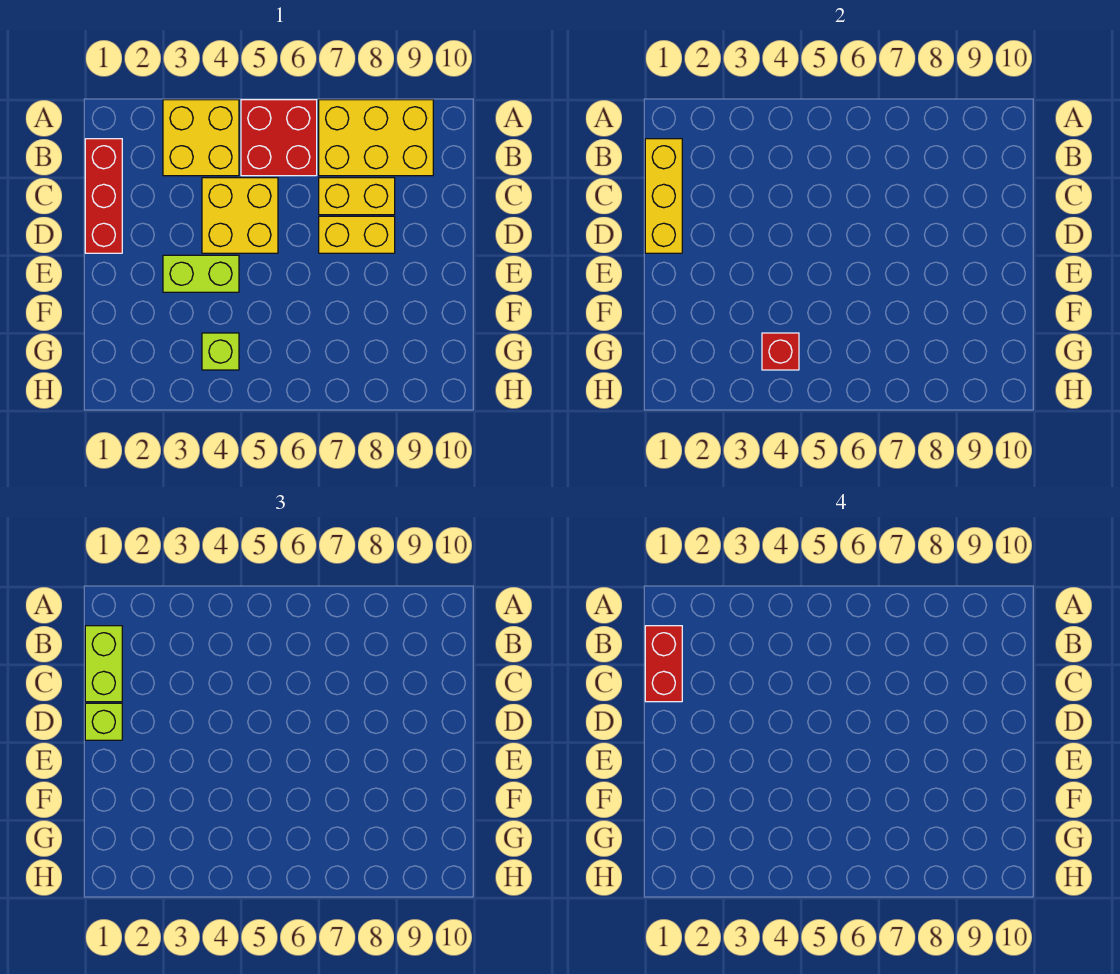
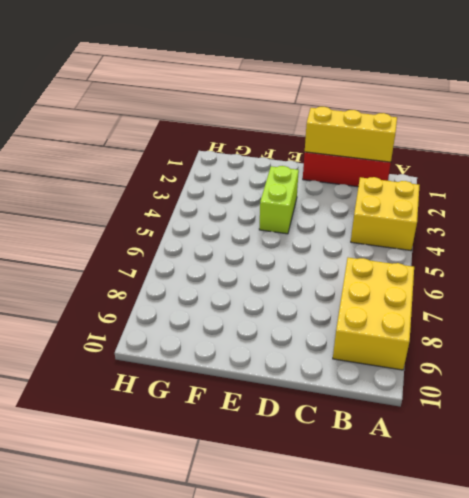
none -> red 2x2 brick [241,100,317,176]
none -> yellow 2x2 brick [202,178,278,253]
none -> yellow 1x2 brick [319,178,395,215]

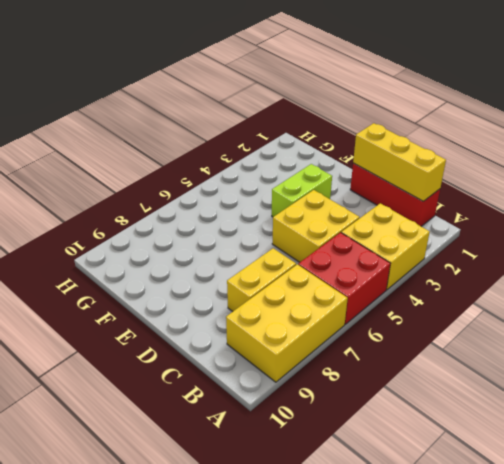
none -> yellow 1x2 brick [319,216,395,253]
none -> lime 1x1 brick [202,333,239,370]
none -> red 1x1 brick [762,333,799,370]

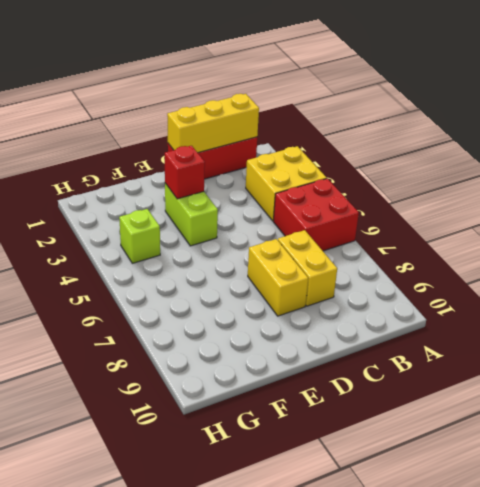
red 1x1 brick [165,146,205,199] -> red 1x1 brick moved to [762,333,799,370]
none -> yellow 2x3 brick [319,100,433,176]
none -> yellow 2x2 brick [202,178,278,253]
none -> lime 1x2 brick [85,626,122,702]

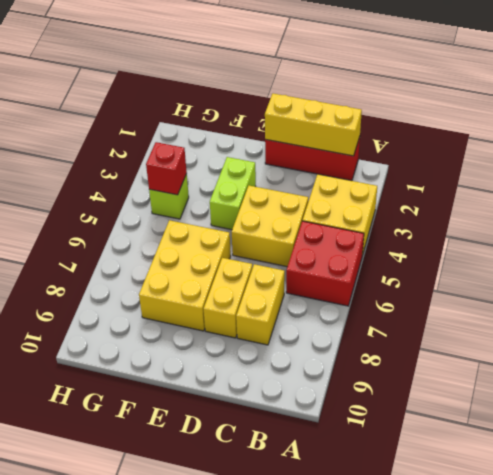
yellow 2x3 brick [139,220,231,331] -> yellow 2x3 brick moved to [319,100,433,176]
none -> lime 1x2 brick [85,626,122,702]
none -> lime 1x1 brick [85,703,122,740]
none -> red 1x2 brick [645,626,682,702]

